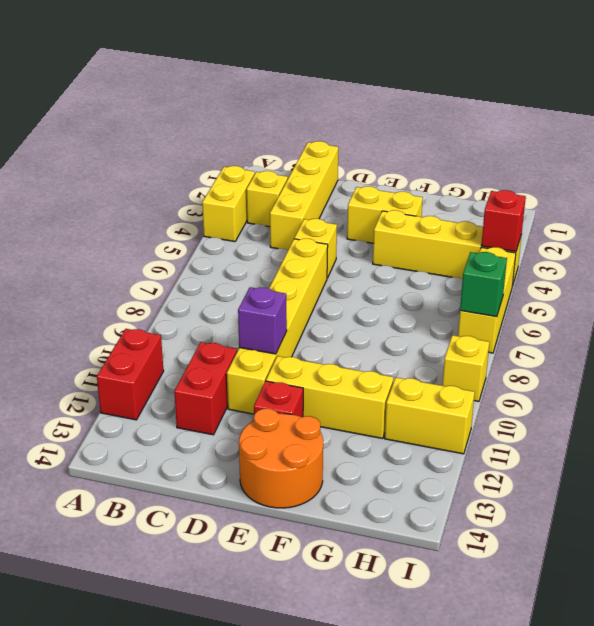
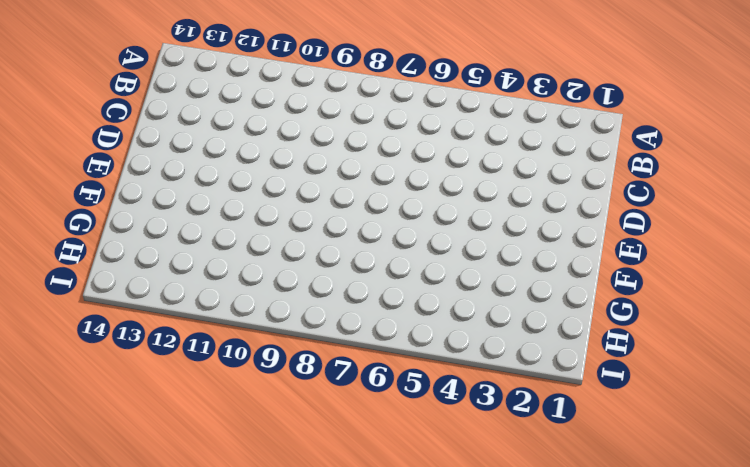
none -> yellow 1x2 brick [202,166,255,242]
none -> red 1x2 brick [97,329,163,420]
none -> yellow 1x1 brick [247,171,288,227]

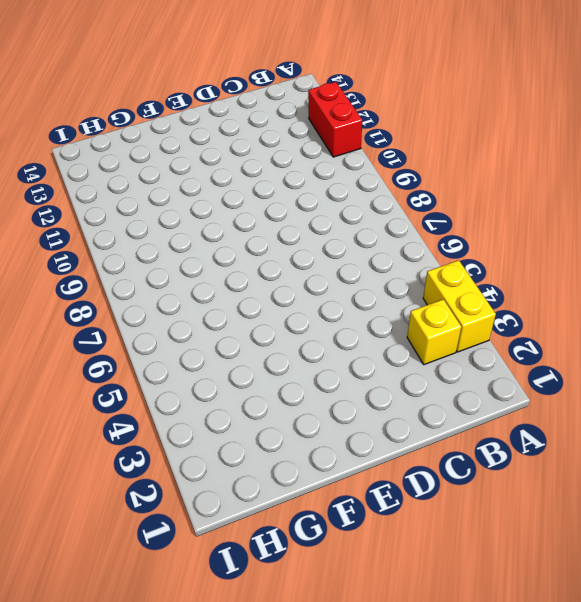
none -> yellow 1x4 brick [270,141,338,250]
none -> red 1x2 brick [174,342,237,435]
none -> yellow 1x1 brick [294,219,337,278]

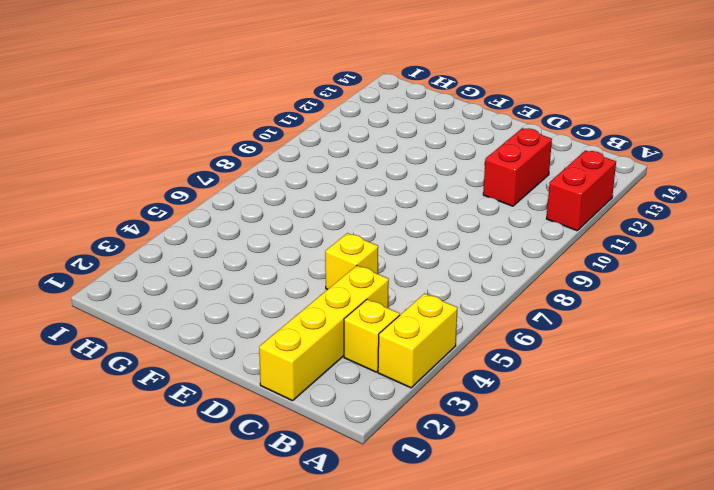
none -> yellow 1x6 brick [227,239,328,414]
none -> yellow 1x2 brick [347,186,423,243]
none -> yellow 1x3 brick [266,356,393,439]

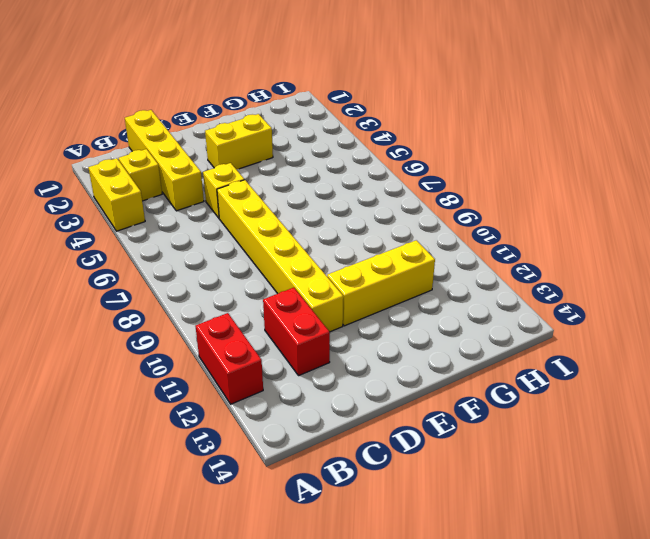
none -> red 1x1 brick [254,381,303,417]
none -> orange 2x2 round brick [239,409,323,508]
none -> yellow 1x4 brick [373,210,522,286]

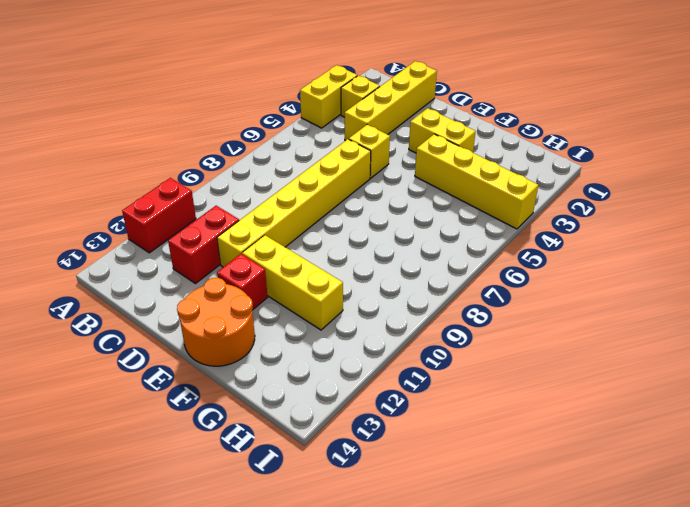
none -> yellow 1x2 brick [385,377,475,454]
none -> yellow 1x3 brick [458,247,516,353]
none -> yellow 1x1 brick [442,335,489,401]

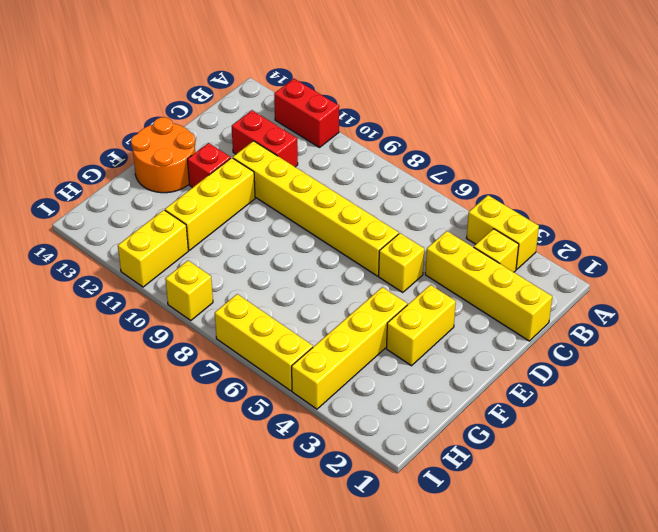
none -> purple 1x1 brick [238,287,287,354]
none -> red 1x1 brick [481,190,526,251]
none -> green 1x1 brick [460,252,507,317]

